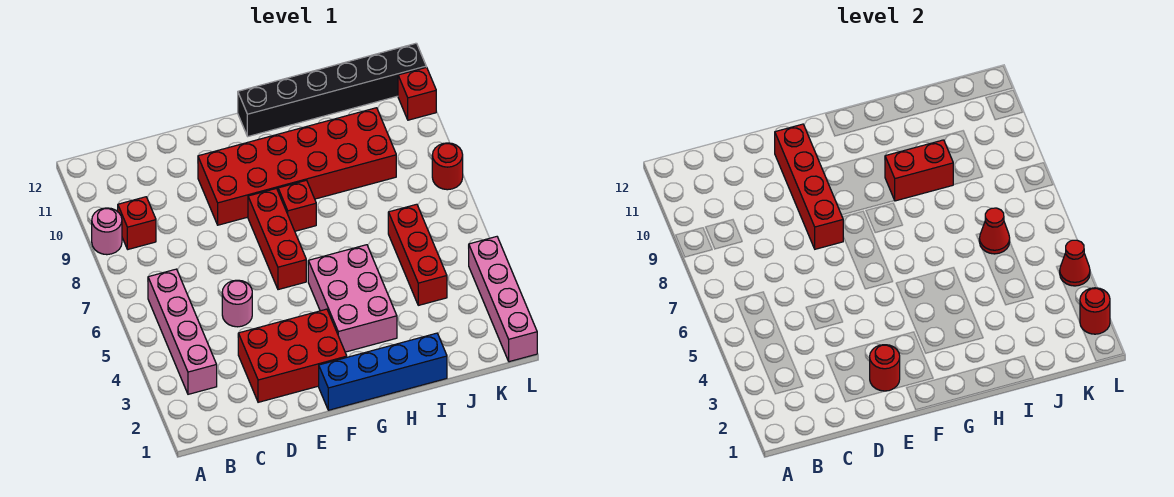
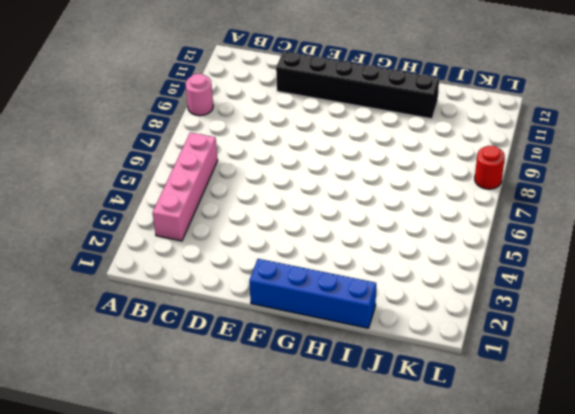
black 1x6 brick [276,51,439,119] -> black 1x6 brick moved to [238,43,426,136]
none -> red 1x1 brick [118,197,156,249]
none -> red 2x3 brick [238,309,347,402]
none -> pink 1x1 round brick [222,280,252,327]

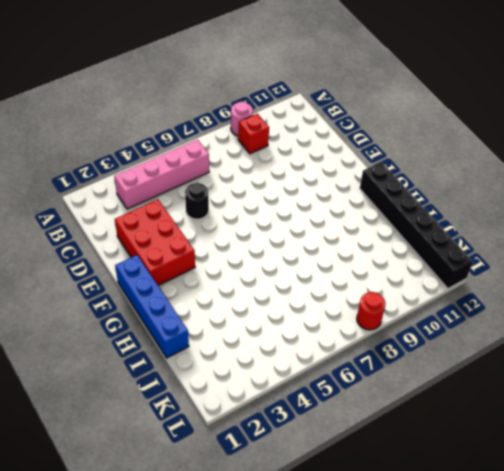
black 1x1 round brick [185,183,209,219] -> pink 1x1 round brick [222,280,252,327]
none -> red 2x6 brick [198,108,396,225]
none -> red 1x3 brick [248,188,306,290]
none -> pink 2x3 brick [308,245,397,352]

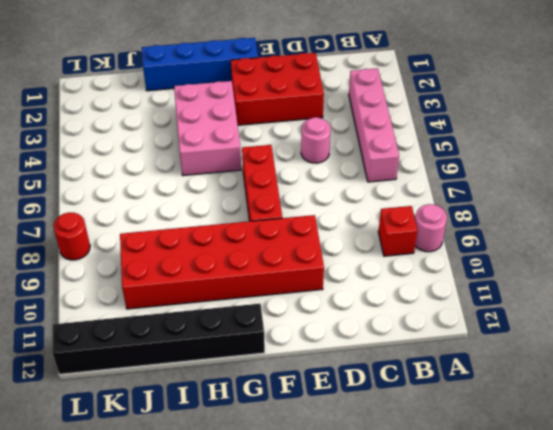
none -> red 1x1 brick [278,180,316,231]
none -> red 1x3 brick [388,204,447,305]
none -> pink 1x4 brick [468,237,537,362]

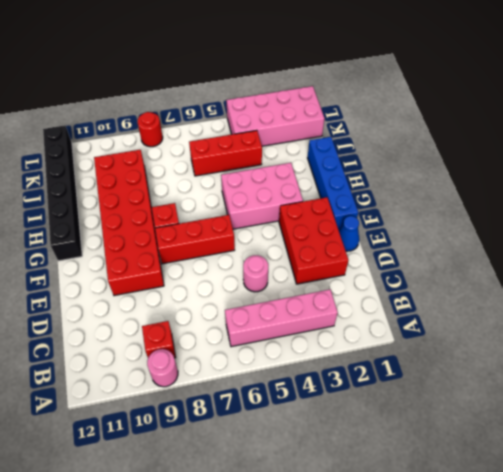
blue 1x1 cone [339,216,359,251] -> none
pink 2x4 brick [226,86,325,146] -> pink 1x4 brick [468,237,537,362]
none -> red 1x1 brick [398,67,436,120]
none -> red 1x1 round brick [870,345,900,391]
none -> red 1x4 brick [775,124,843,249]

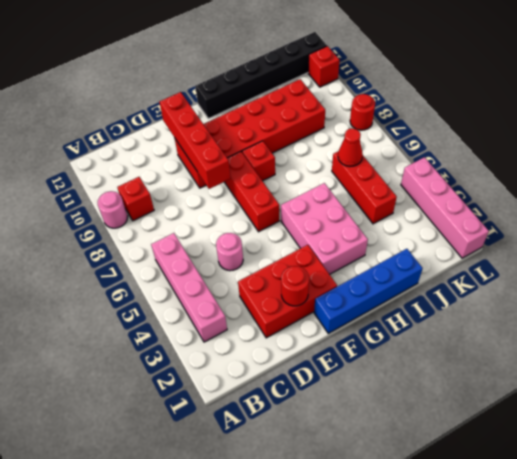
none -> red 1x2 brick [885,140,953,201]
none -> red 1x1 round brick [1080,288,1110,334]
none -> red 1x1 cone [1060,240,1090,286]

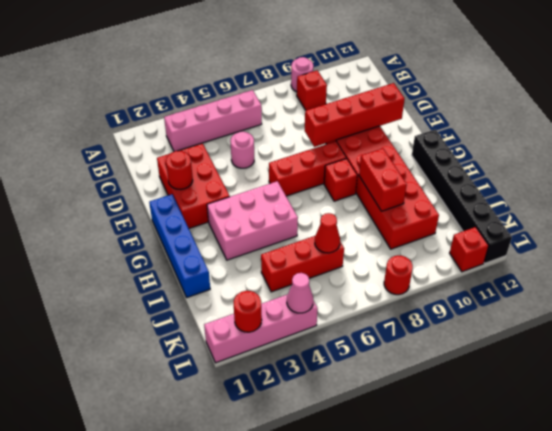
pink 1x1 cone [287,273,313,313] -> red 1x1 cone [1060,240,1090,286]

